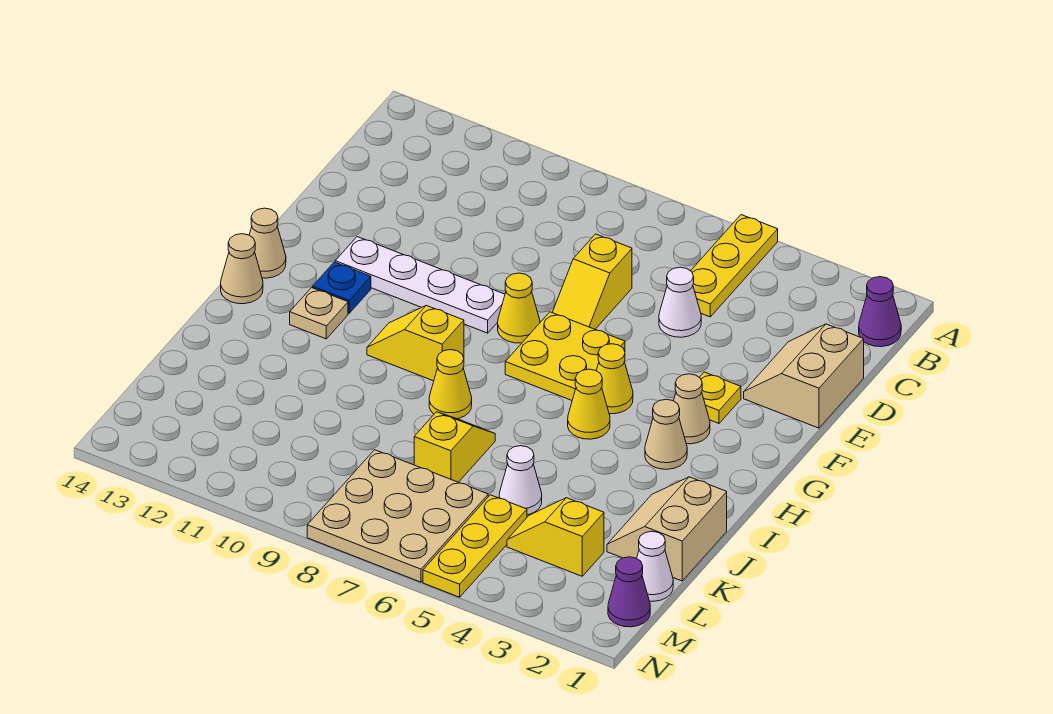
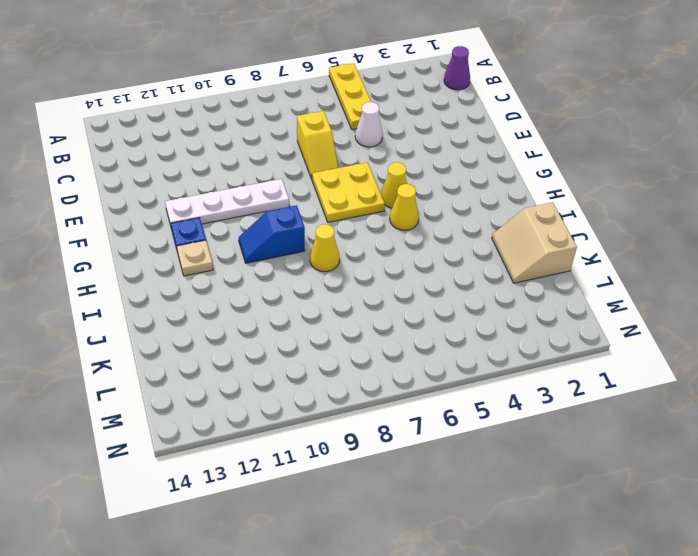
blue 1x2 slope [239,205,305,263] -> yellow 1x2 slope [367,305,464,381]
none -> tan 2x2 slope [744,324,864,428]
none -> yellow 1x1 plate [699,372,741,423]
none -> yellow 1x1 cone [498,273,540,343]

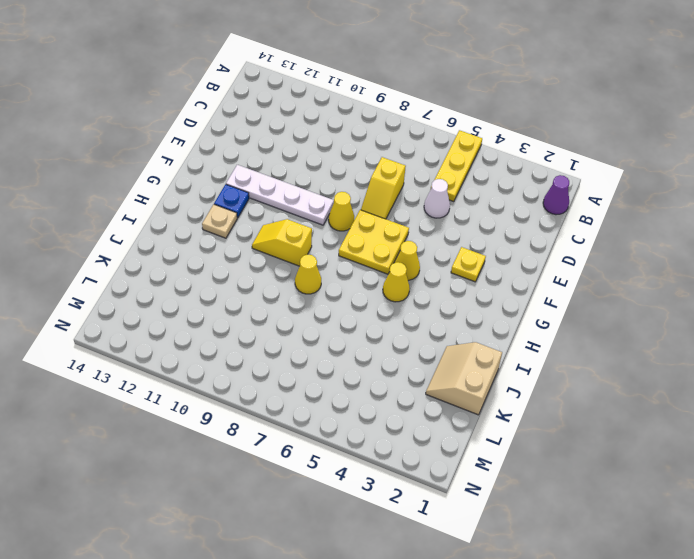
none -> tan 2x2 slope [744,324,864,428]
none -> tan 1x1 cone [674,374,710,444]
none -> tan 1x1 cone [249,208,286,278]

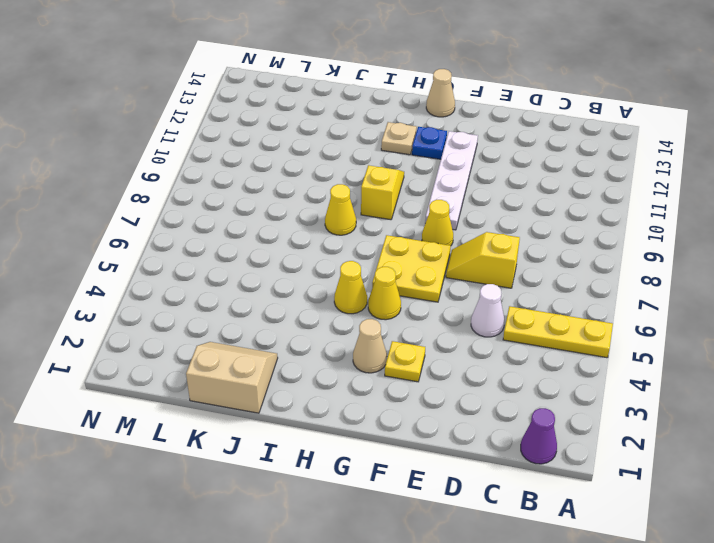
none -> tan 2x2 slope [744,324,864,428]
none -> tan 1x1 cone [645,399,687,469]
none -> tan 1x1 cone [221,234,263,304]

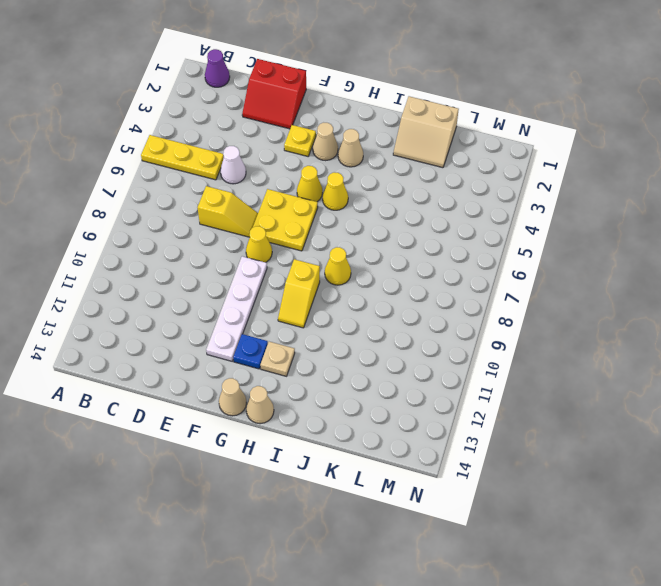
red 2x2 slope [242,59,306,129] -> tan 2x2 slope [744,324,864,428]
none -> yellow 1x2 slope [414,412,495,482]
none -> white 1x1 cone [499,446,542,515]
none -> white 1x1 cone [637,531,673,601]

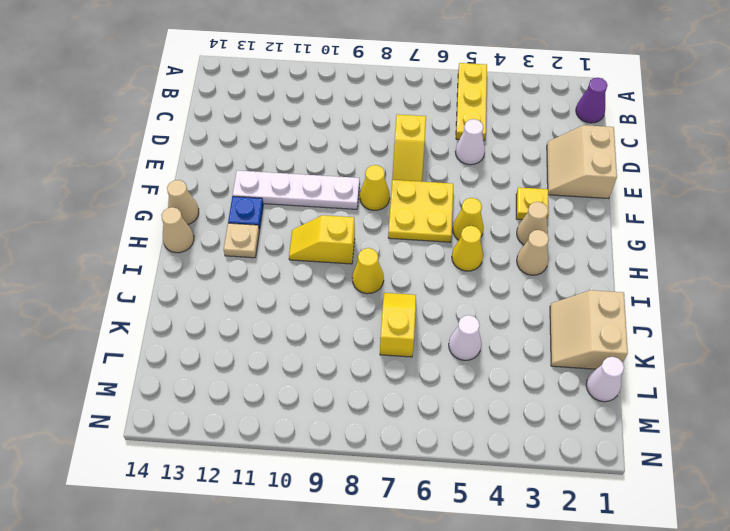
none -> yellow 1x2 slope [507,498,604,576]
none -> yellow 1x3 plate [423,495,527,597]
none -> tan 3x3 plate [307,450,488,582]

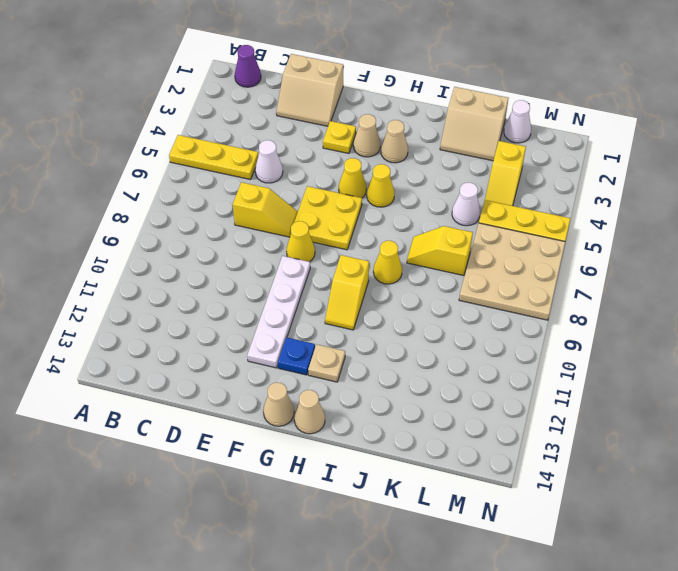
none -> purple 1x1 cone [608,557,650,627]

